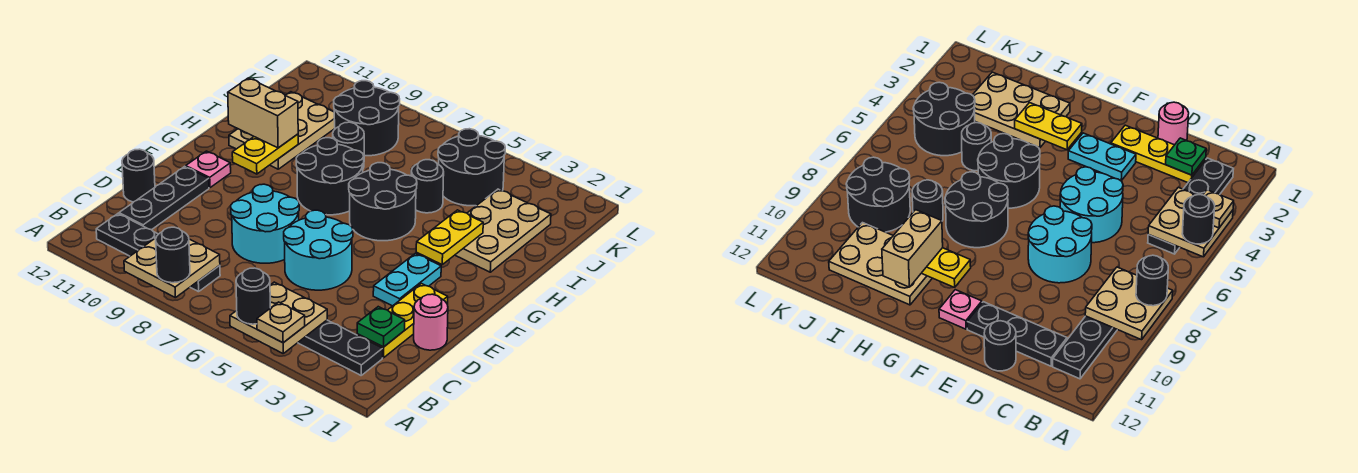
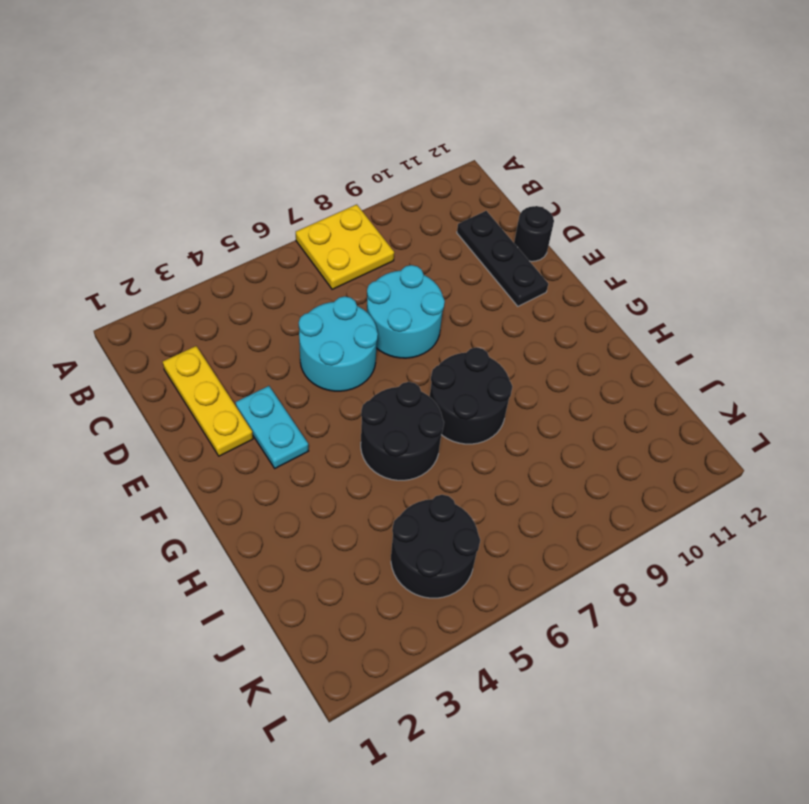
yellow 2x2 plate [296,204,394,289] -> black 1x4 plate [96,214,220,292]
none -> black 1x4 plate [298,320,383,375]
none -> pink 1x1 round brick [414,294,448,350]
none -> pink 1x1 plate [186,151,231,188]

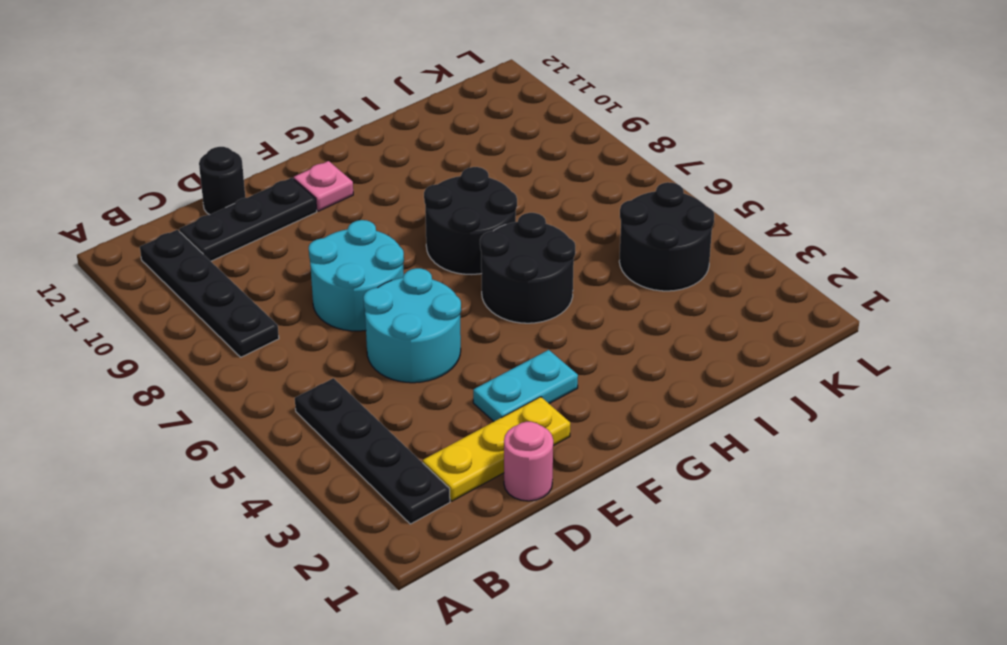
none -> tan 2x3 plate [455,189,551,272]
none -> tan 2x3 plate [229,92,335,169]
none -> black 1x1 round brick [411,160,444,213]

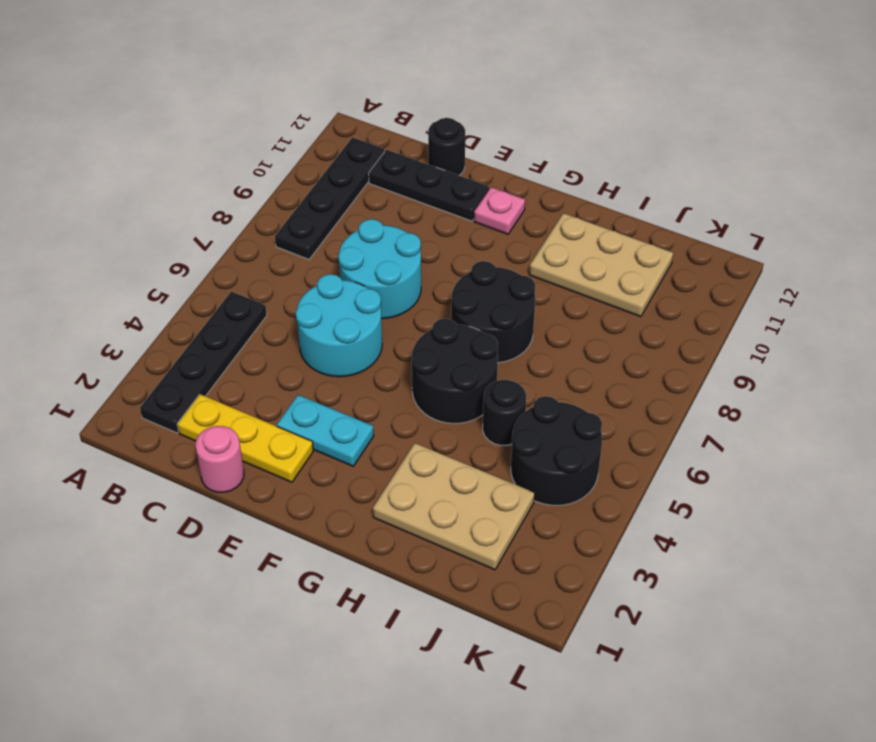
none -> black 1x1 round brick [333,122,364,168]
none -> black 2x2 round brick [334,81,400,156]
none -> tan 2x2 plate [230,282,327,353]

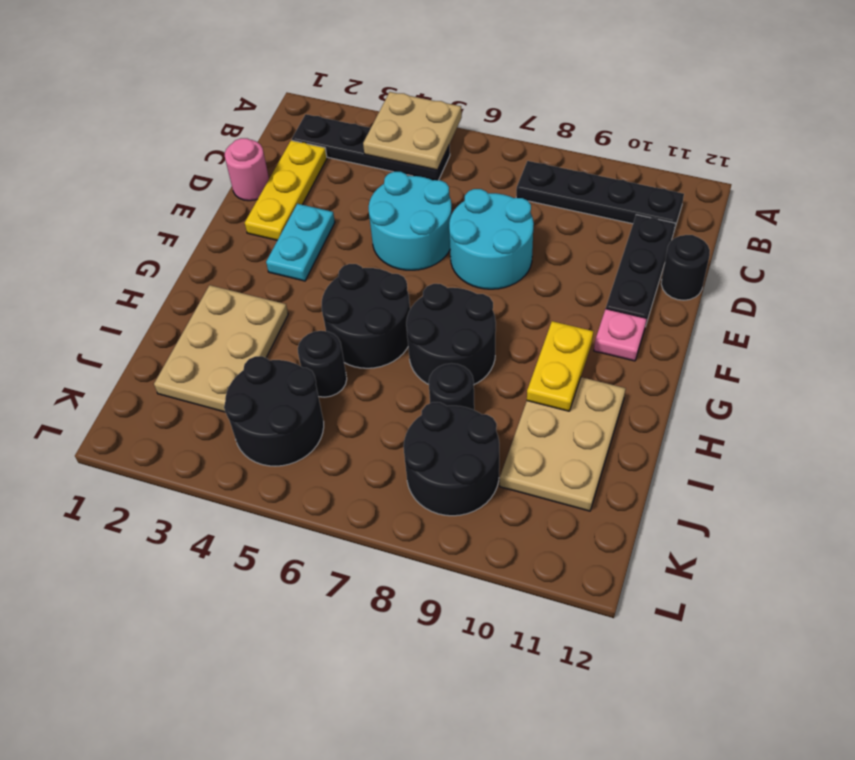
none -> tan 2x2 plate [124,238,220,298]
none -> green 1x1 plate [357,307,405,347]
none -> yellow 1x2 plate [416,210,483,264]

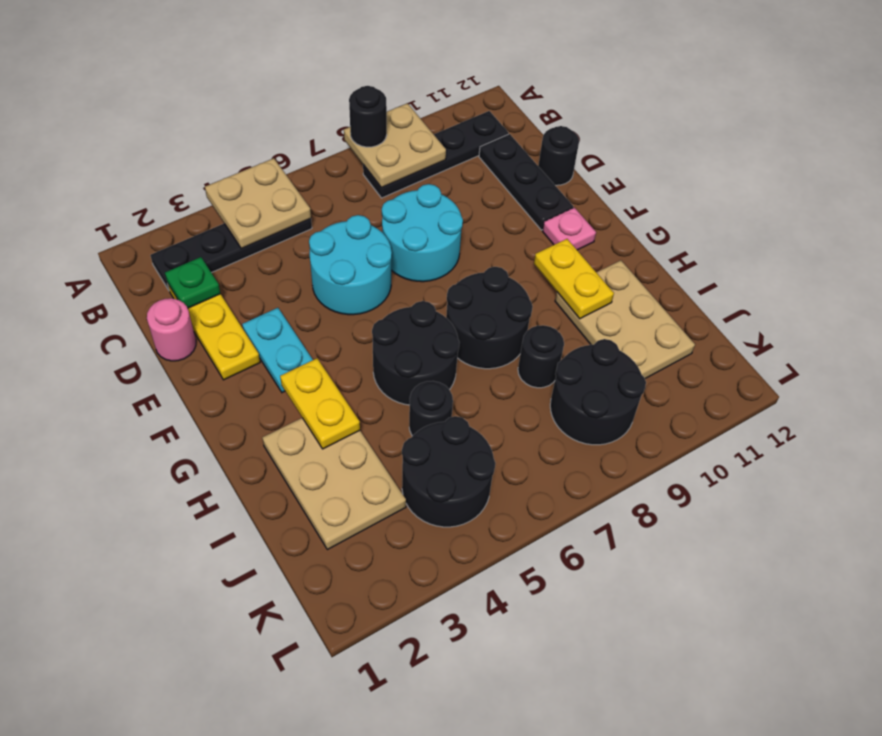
none -> tan 1x1 plate [257,302,305,343]
none -> black 1x1 round brick [236,268,270,324]
none -> tan 1x2 brick [228,78,298,148]

